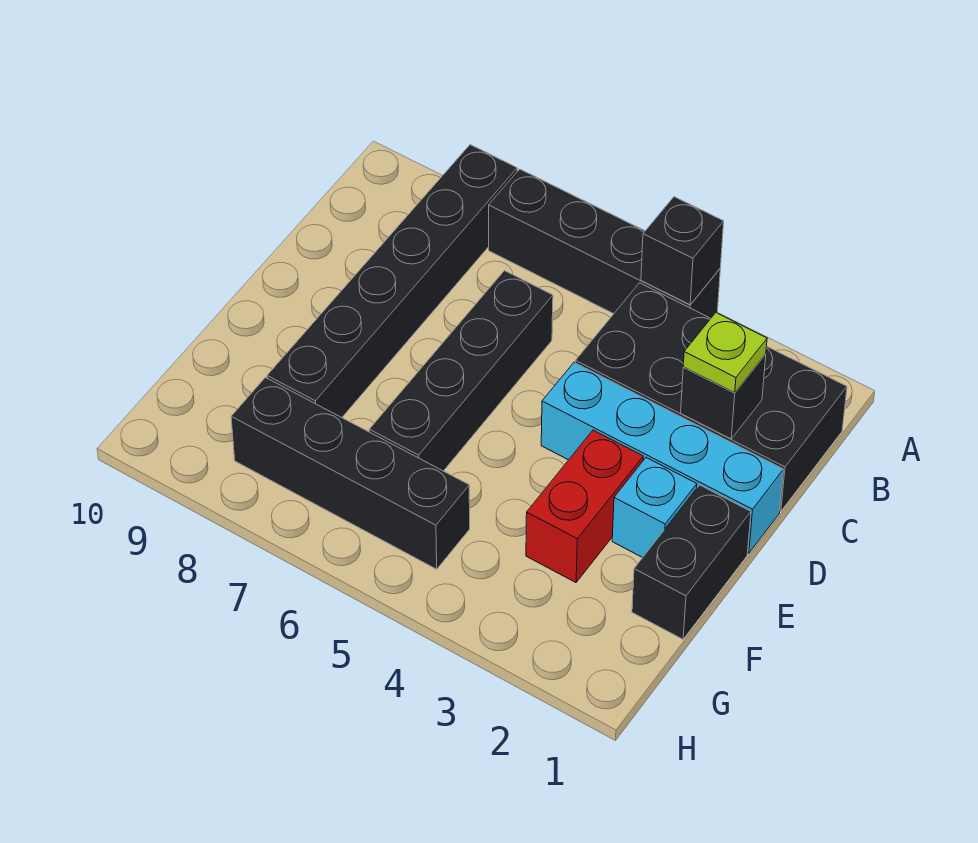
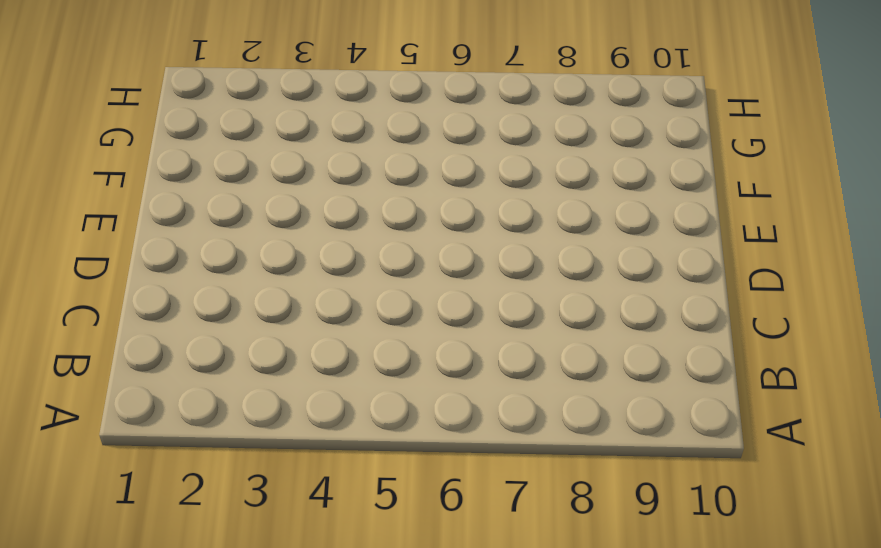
none -> black 1x4 brick [489,169,720,318]
none -> black 1x6 brick [267,145,517,417]
none -> black 2x4 brick [575,283,847,511]

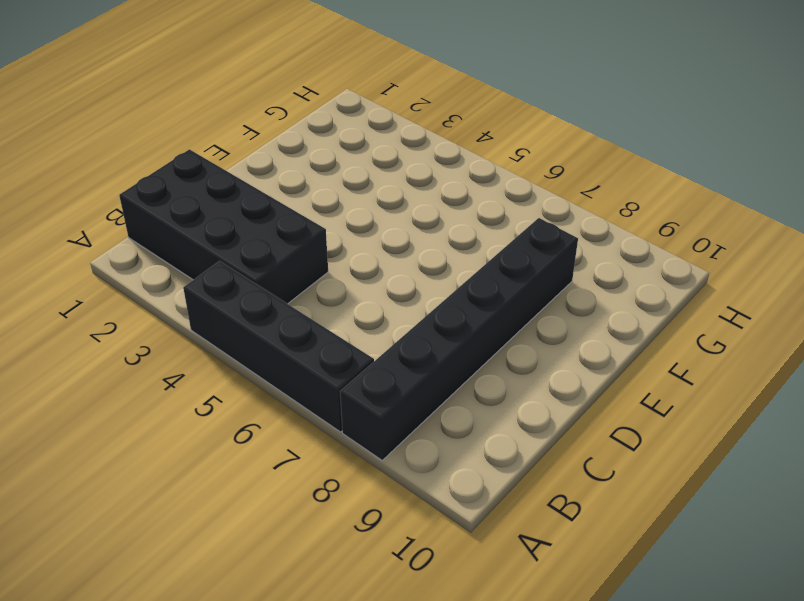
none -> black 1x4 brick [369,271,553,471]
none -> cyan 1x4 brick [541,363,783,553]
none -> black 1x2 brick [632,485,751,639]

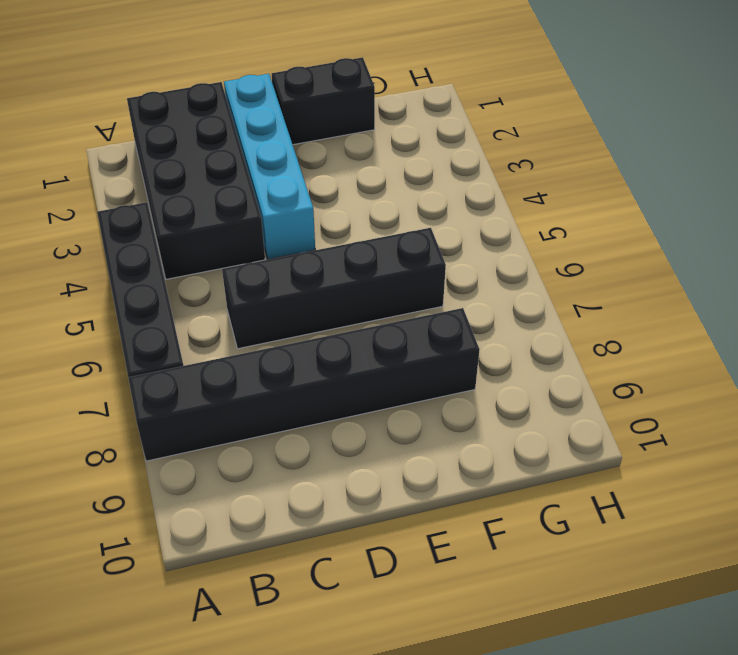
none -> cyan 1x1 brick [612,458,697,558]
none -> red 1x2 brick [526,430,643,582]
none -> black 1x4 brick [231,378,470,569]

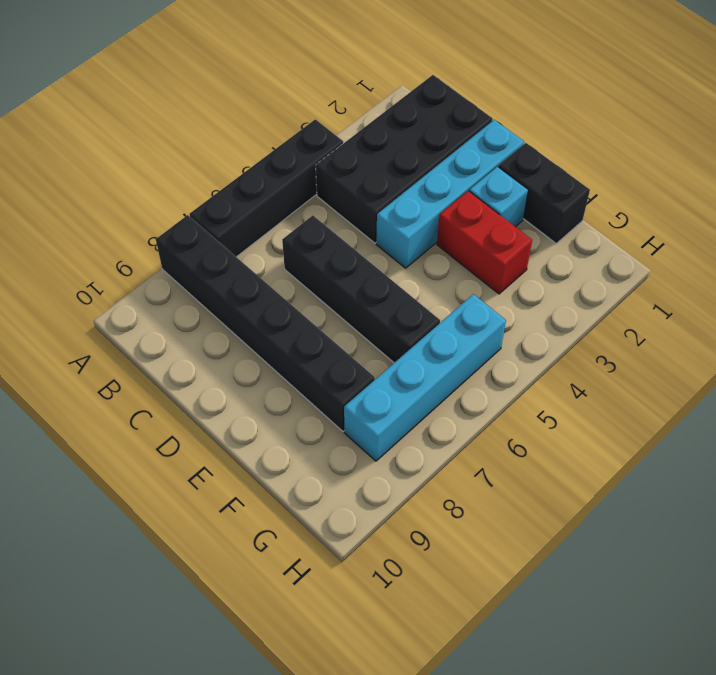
cyan 1x4 brick [344,294,506,461] -> black 1x4 brick [231,378,470,569]
none -> black 1x1 brick [641,197,724,305]
none -> black 1x1 brick [681,354,766,439]
none -> lime 1x1 plate [683,313,767,393]

